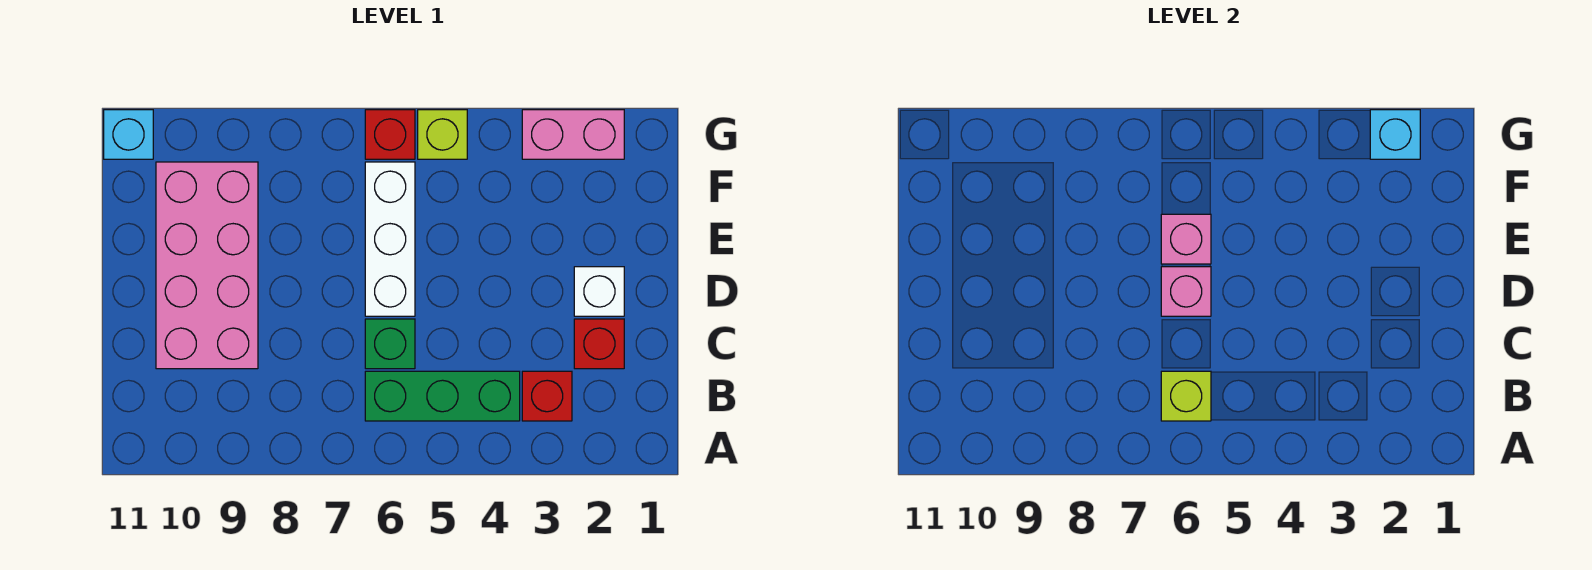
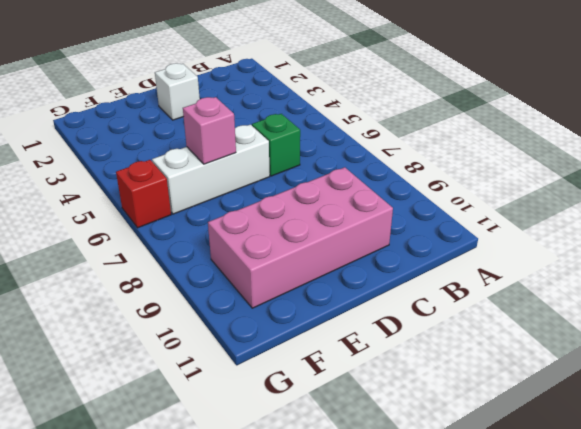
none -> red 1x1 brick [522,371,572,421]
none -> green 1x3 brick [365,371,520,421]
none -> red 1x1 brick [574,319,624,369]

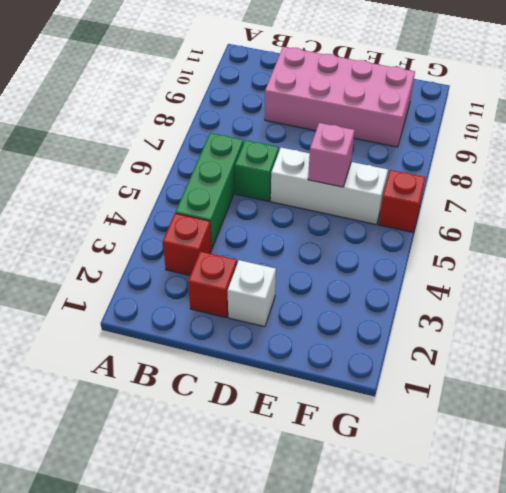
none -> pink 1x2 brick [522,110,624,159]
none -> lime 1x1 brick [418,110,467,159]
none -> cyan 1x1 brick [104,110,153,159]

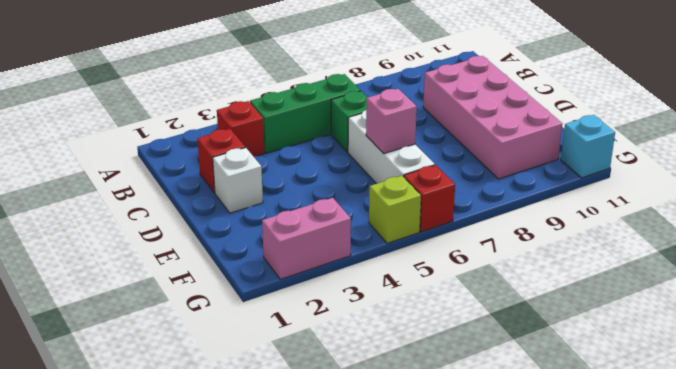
none -> lime 1x1 brick [1161,371,1211,421]
none -> pink 1x1 brick [1161,267,1211,316]
none -> cyan 1x1 brick [1370,110,1420,159]

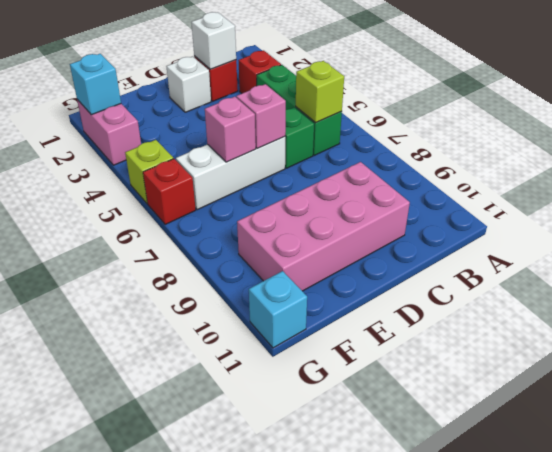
white 1x1 brick [191,12,236,69] -> none

